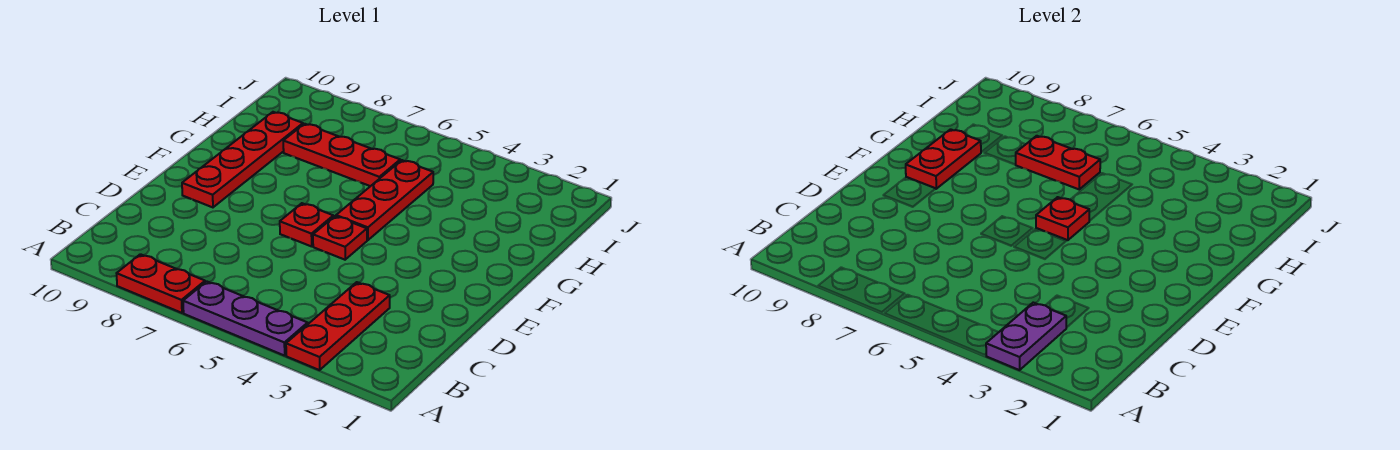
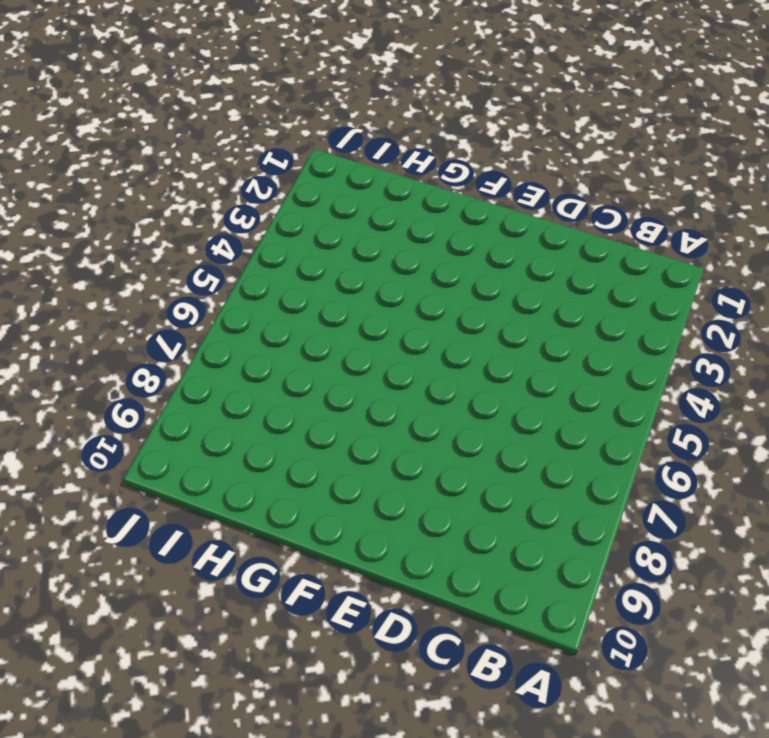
none -> red 1x3 plate [286,282,390,370]
none -> purple 1x3 plate [183,281,308,356]
none -> red 1x2 plate [116,254,205,313]

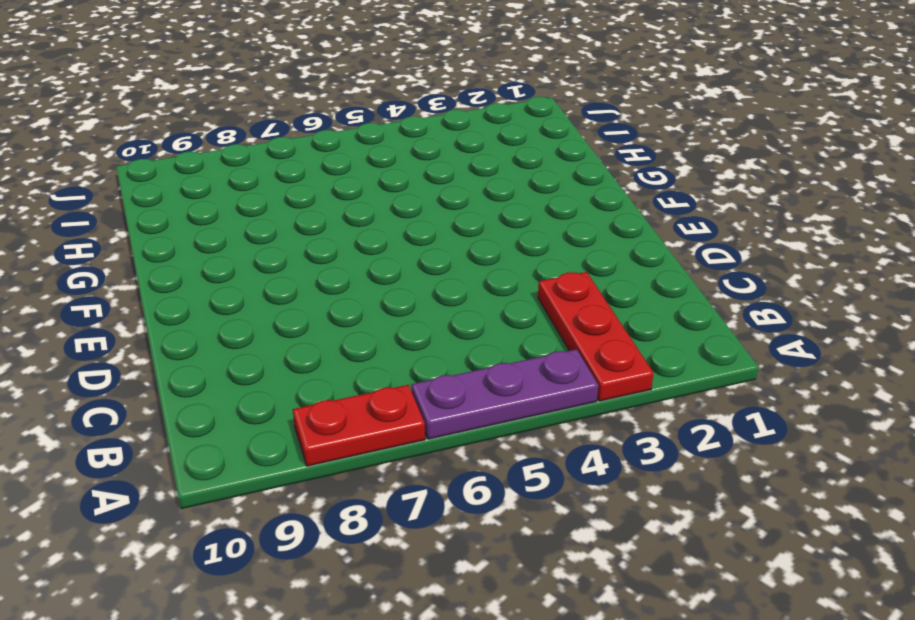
none -> red 1x1 plate [313,216,367,260]
none -> red 1x1 plate [280,203,333,246]
none -> red 1x4 plate [182,112,303,207]

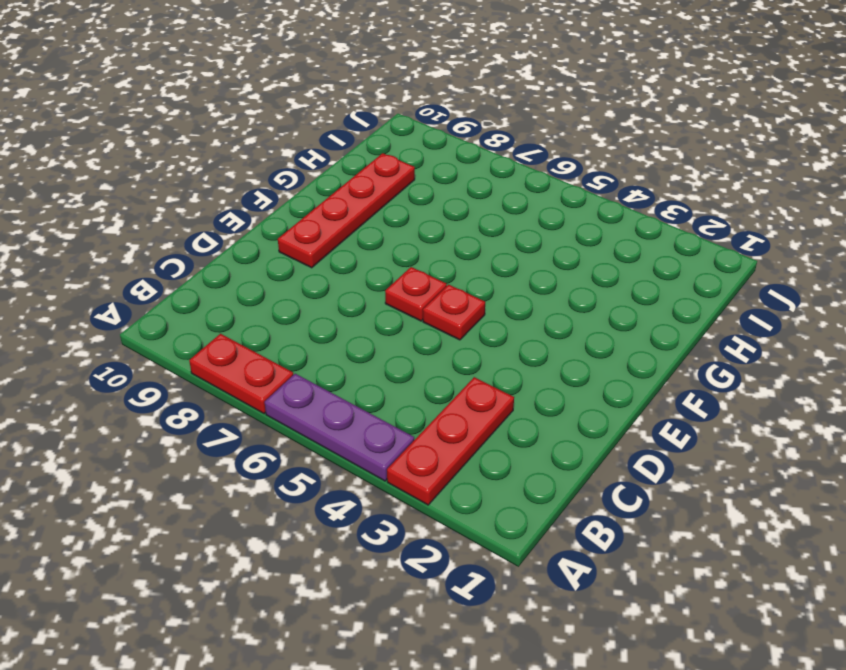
none -> red 1x3 plate [336,160,433,240]
none -> red 1x3 plate [283,124,400,186]
none -> purple 1x2 plate [986,303,1066,370]

